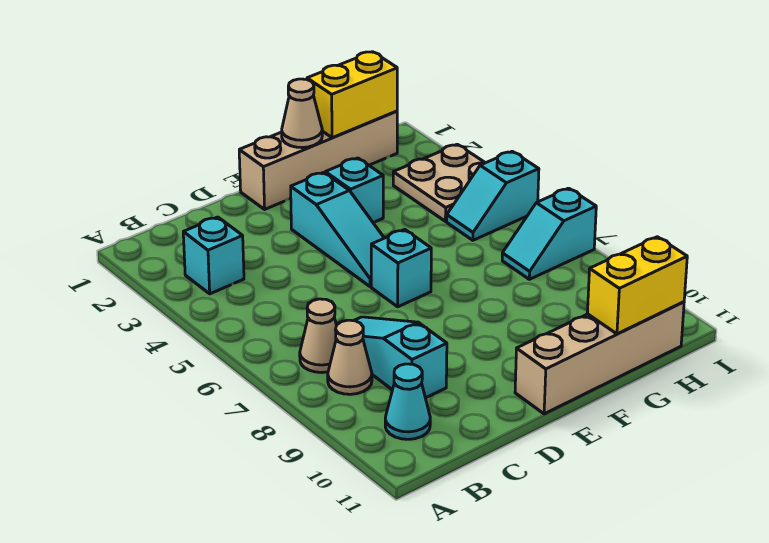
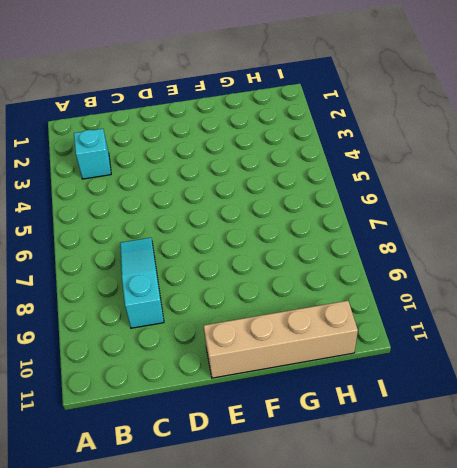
none -> tan 1x1 cone [300,299,336,373]
none -> tan 1x1 cone [328,320,372,394]
none -> cyan 1x1 cone [385,364,430,439]

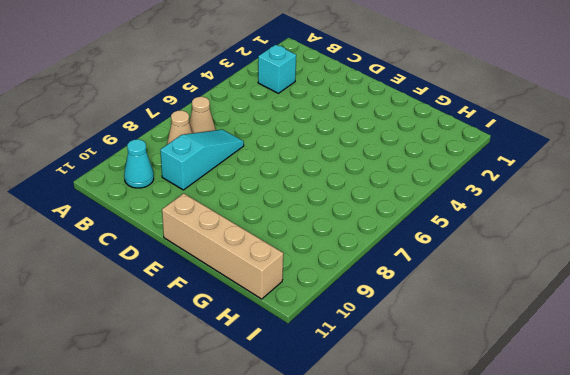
none -> tan 1x4 brick [239,111,397,209]
none -> cyan 1x3 slope [291,172,384,287]
none -> cyan 1x1 brick [371,229,431,307]

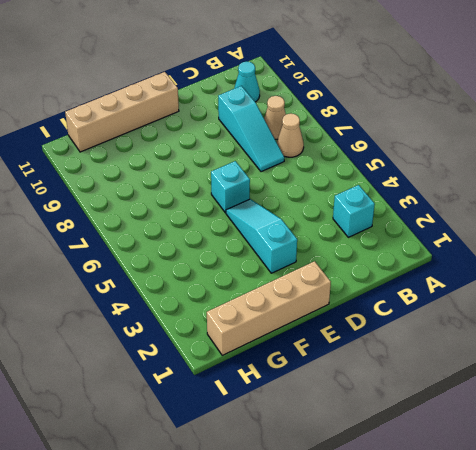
none -> cyan 1x1 brick [325,158,383,222]
none -> tan 2x2 plate [393,144,485,221]
none -> cyan 1x2 slope [447,151,539,240]

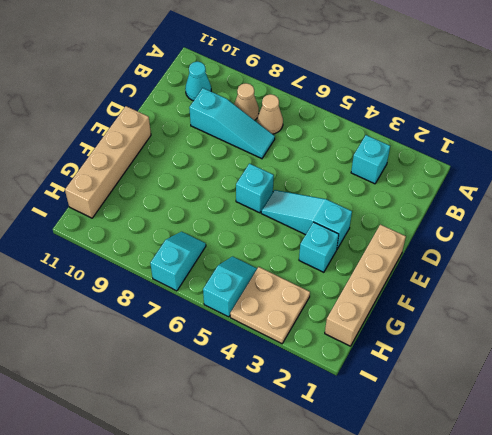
none -> tan 1x1 cone [282,79,322,148]
none -> yellow 1x2 brick [307,52,397,138]
none -> yellow 1x2 brick [587,237,687,334]

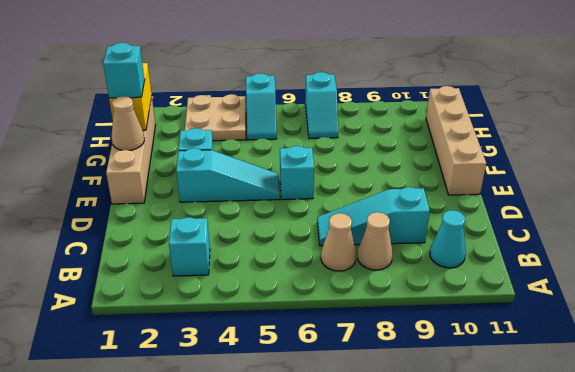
cyan 1x1 brick [103,43,145,98] -> none
none -> yellow 1x2 brick [587,237,687,334]

